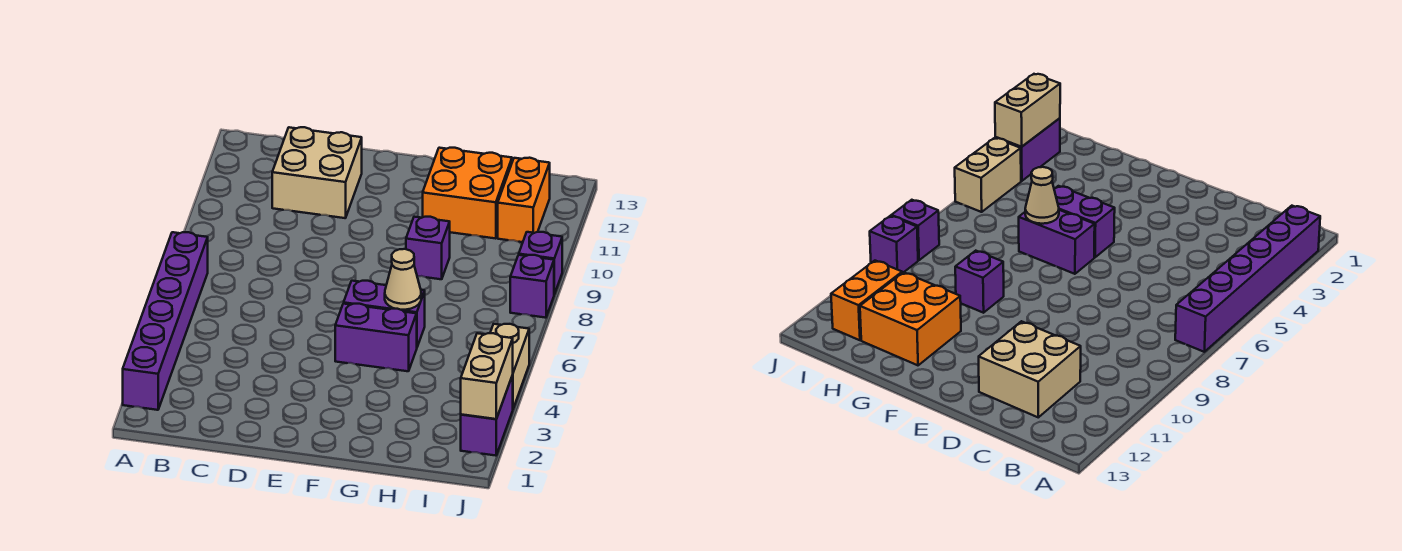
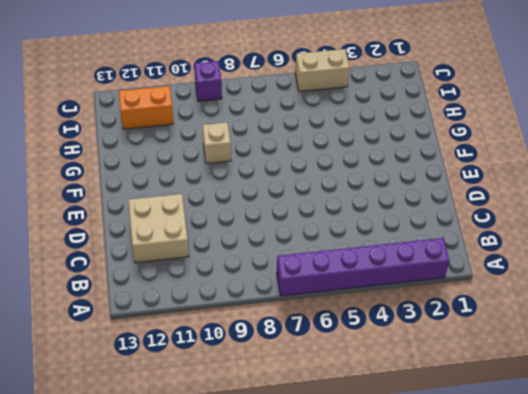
tan 1x1 brick [202,123,231,164] -> purple 1x1 brick [406,217,450,279]
none -> purple 1x2 brick [335,304,417,371]
none -> purple 1x2 brick [344,281,425,347]
none -> orange 2x2 brick [423,148,512,239]

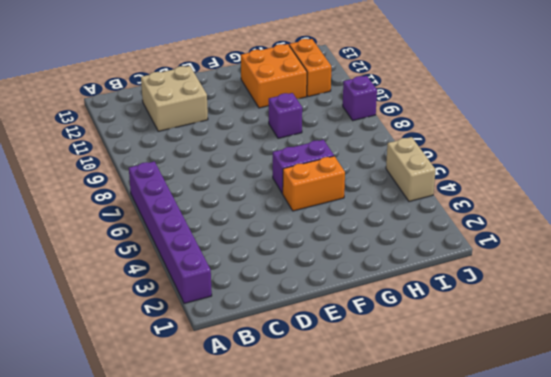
orange 1x2 brick [282,156,345,211] -> purple 1x2 brick [335,304,417,371]
none -> purple 1x2 brick [461,375,513,456]
none -> purple 1x1 brick [510,255,554,318]
none -> tan 1x1 cone [385,249,421,310]

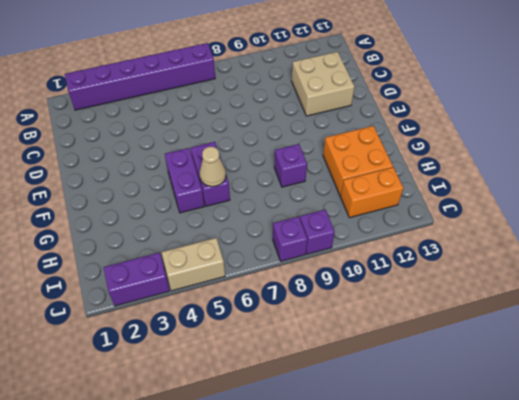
none -> tan 1x2 brick [461,333,513,419]

